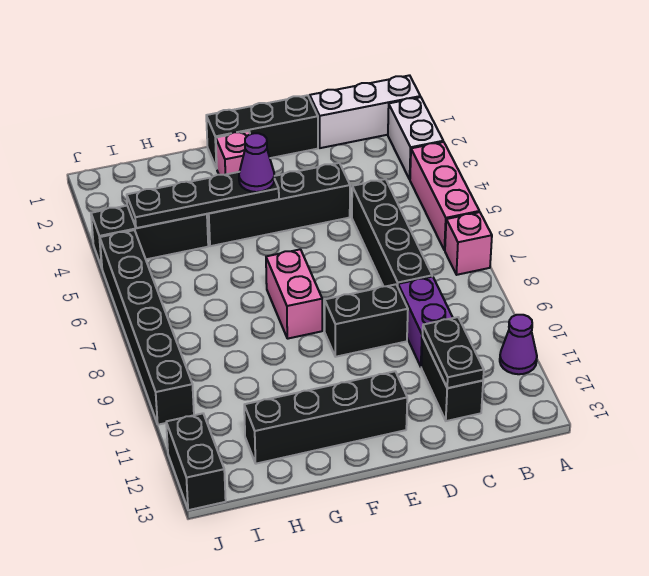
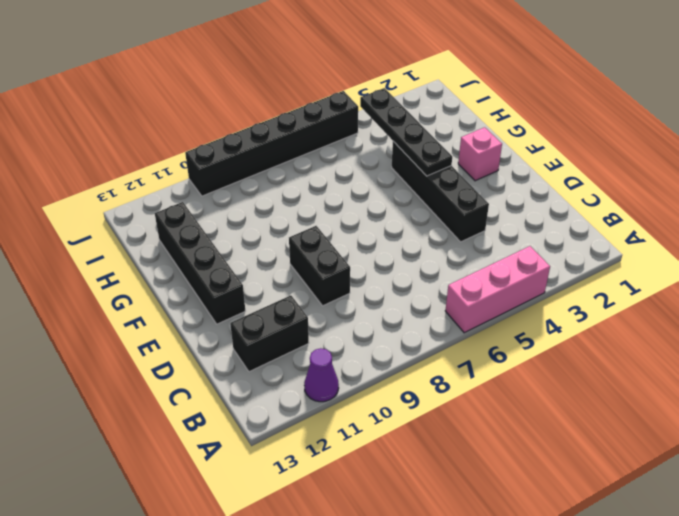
none -> white 1x3 brick [310,75,420,148]
none -> white 1x2 brick [388,97,443,179]
none -> pink 1x1 brick [445,212,492,275]

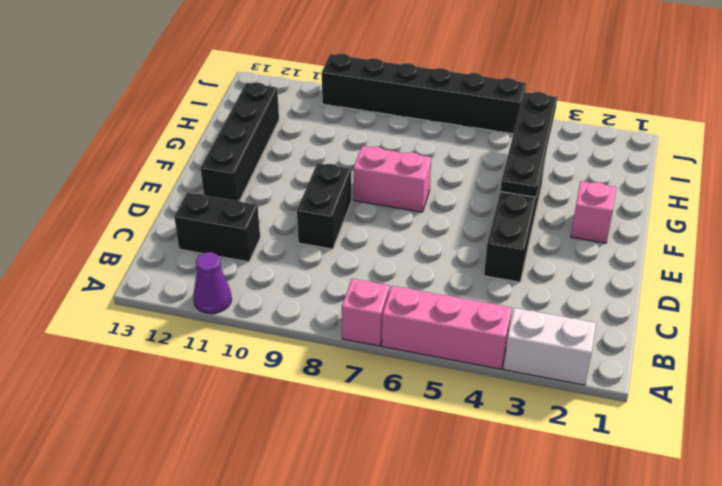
none -> white 1x3 brick [310,75,420,148]
none -> black 1x4 brick [352,179,432,286]
none -> purple 1x2 brick [398,277,453,366]

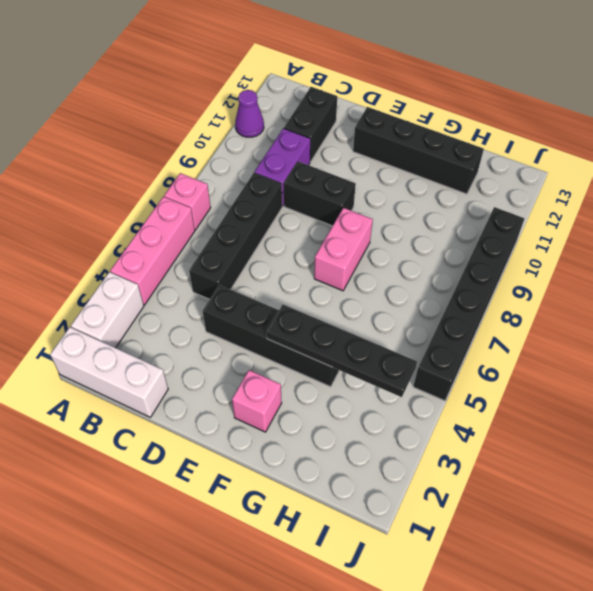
none -> black 1x3 brick [206,95,318,169]
none -> black 1x3 brick [91,206,208,267]
none -> black 1x2 brick [166,413,226,510]

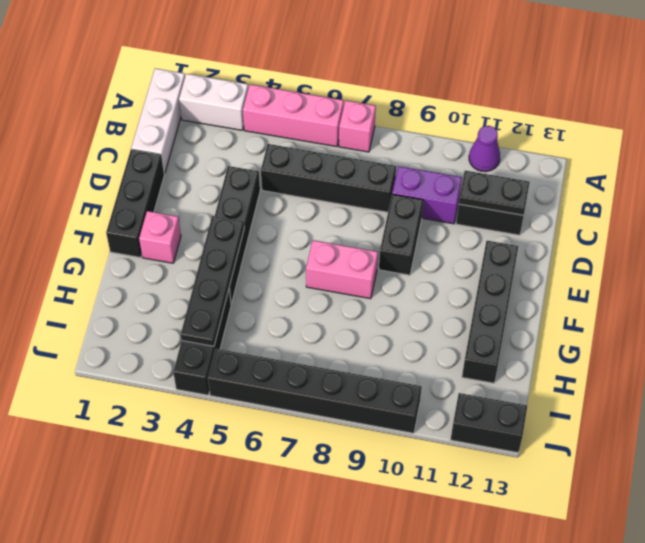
none -> purple 1x1 cone [239,133,274,192]

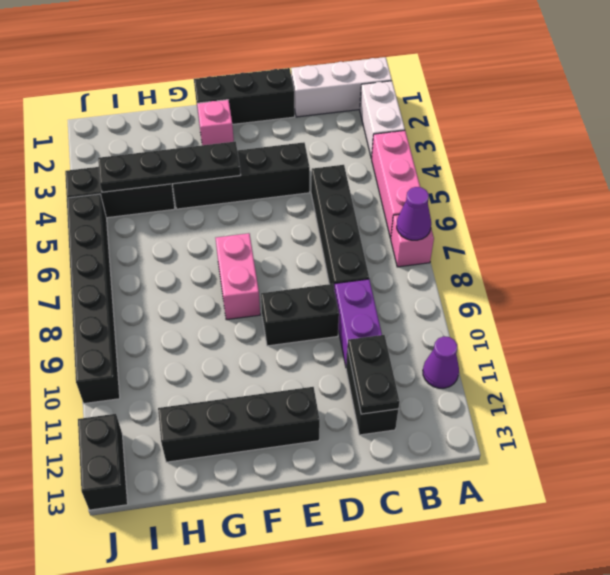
purple 1x1 cone [397,187,431,240] -> purple 1x1 cone moved to [239,133,274,192]

